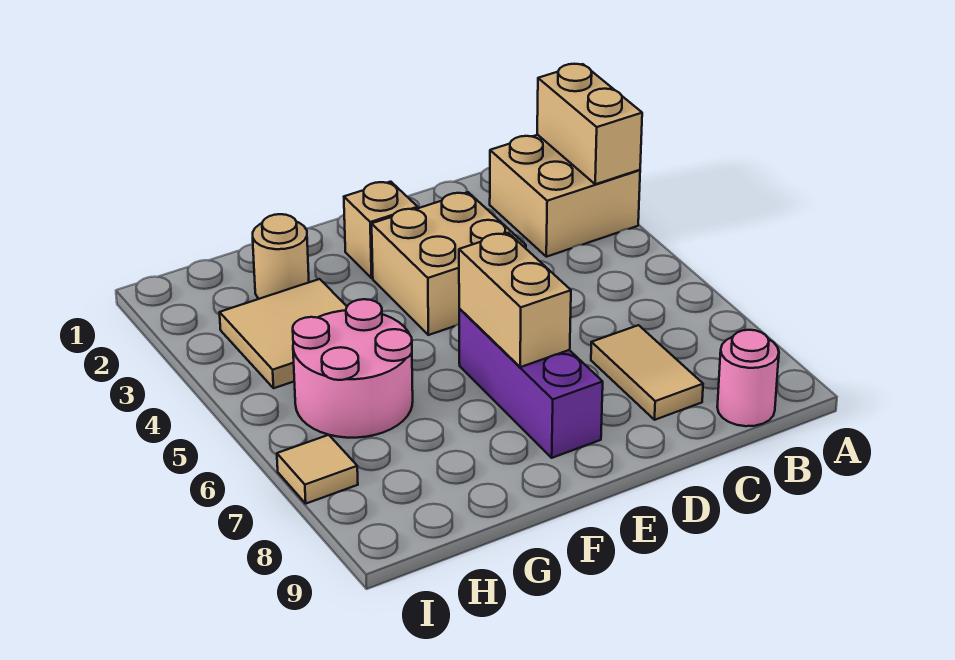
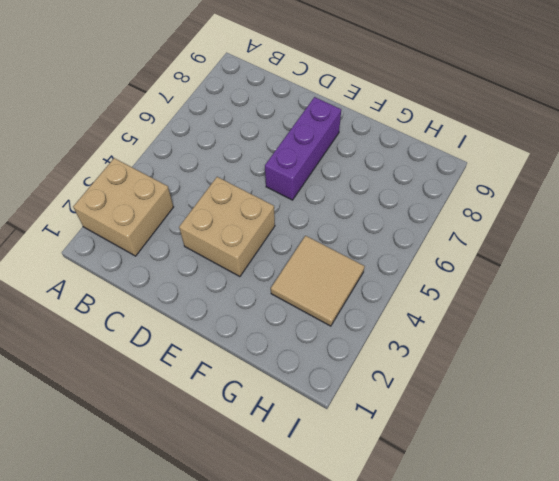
none -> pink 1x1 round brick [717,330,779,426]
none -> tan 1x2 tile [591,325,703,420]
none -> tan 1x1 brick [344,182,418,278]

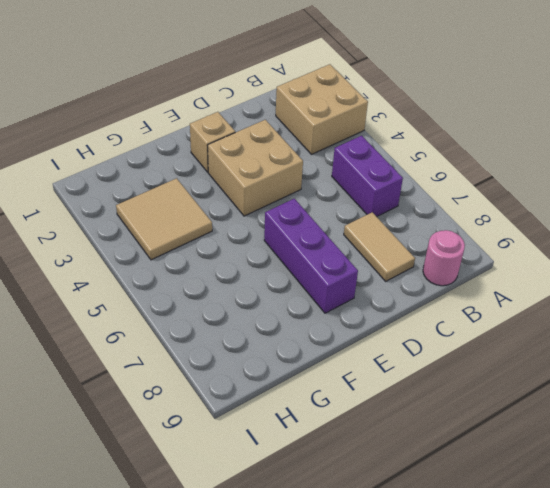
purple 1x2 brick [332,136,403,217] -> none
none -> tan 1x1 round brick [253,214,309,299]
none -> pink 2x2 round brick [293,299,413,438]
none -> tan 1x1 tile [277,435,358,504]

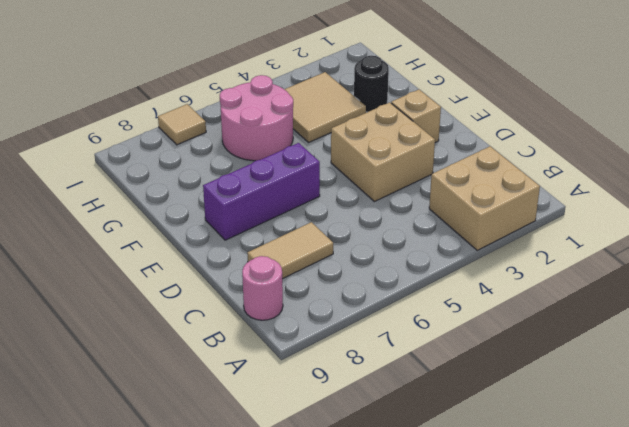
black 1x1 round brick [354,56,389,112] -> tan 1x1 round brick [253,214,309,299]
none -> tan 1x2 brick [537,64,642,184]
none -> tan 1x2 brick [459,233,571,367]

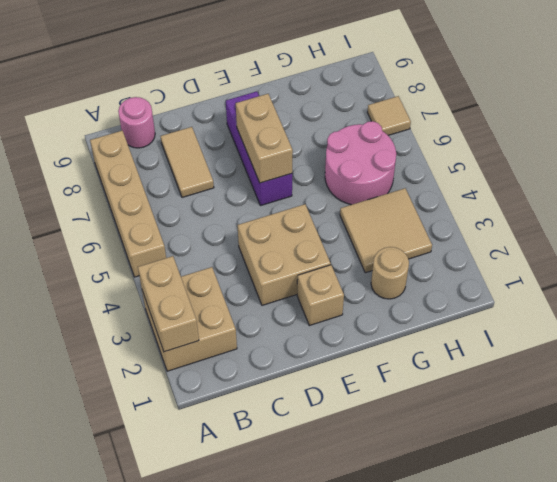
tan 1x4 brick [90,131,166,277] -> none

